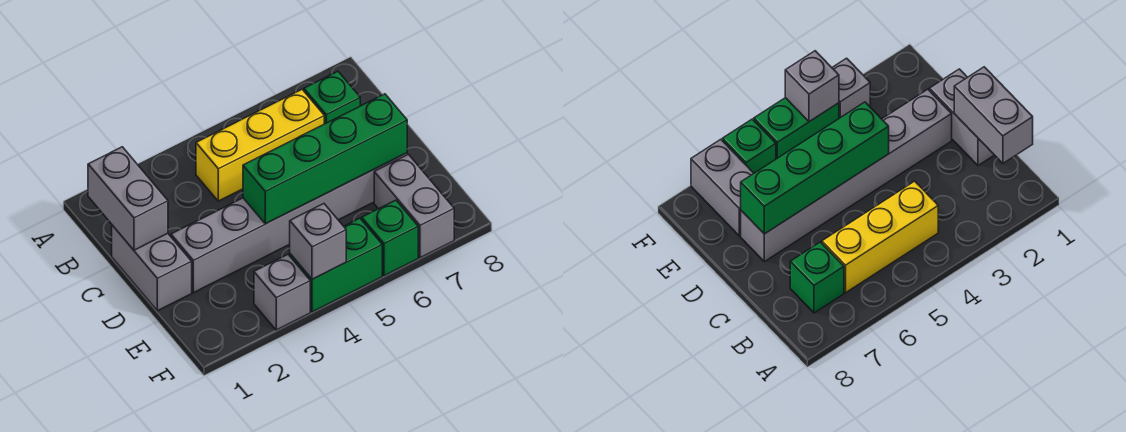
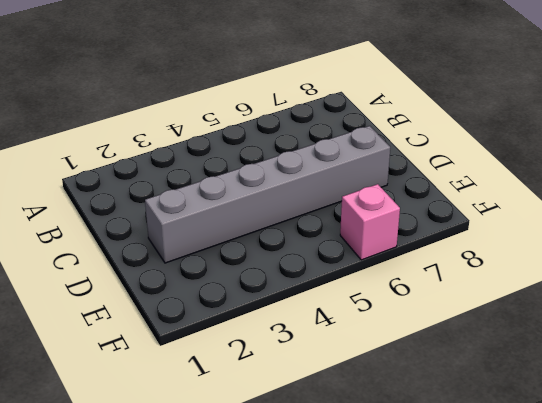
pink 1x1 brick [340,184,400,260] -> green 1x1 brick [362,200,418,276]
none -> yellow 1x3 brick [196,89,324,201]
none -> green 1x1 brick [304,71,360,124]

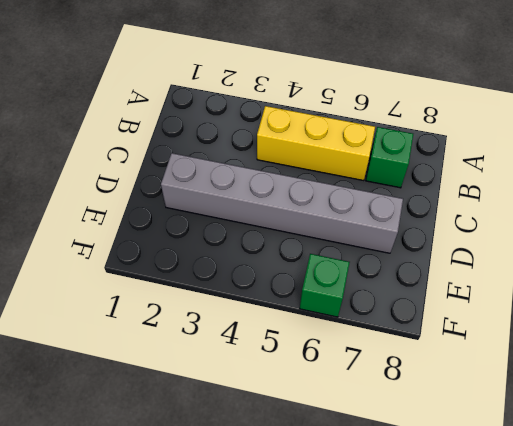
none -> grey 1x2 brick [112,225,192,311]
none -> grey 1x2 brick [374,154,454,258]

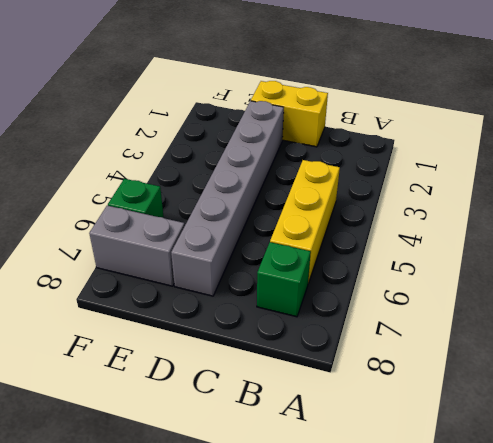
yellow 1x2 brick [251,81,328,147] -> grey 1x2 brick [112,225,192,311]
none -> grey 1x1 brick [254,255,310,330]
none -> green 1x2 brick [290,218,382,312]

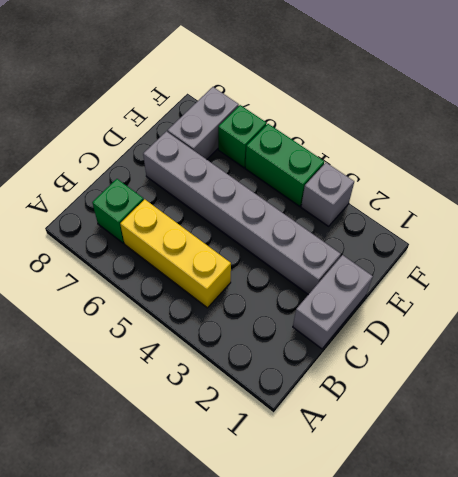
none -> grey 1x2 brick [88,147,168,250]
none -> green 1x4 brick [243,94,407,224]

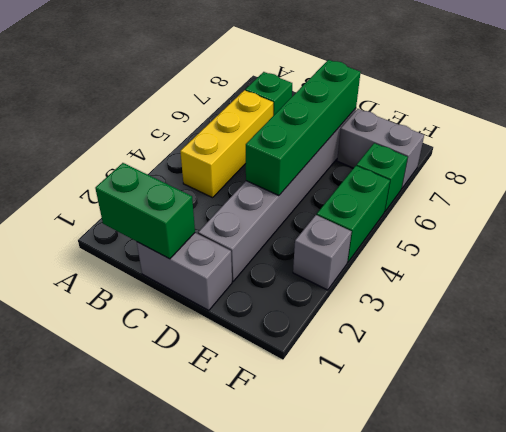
green 1x2 brick [95,163,195,259] -> grey 1x2 brick [88,147,168,250]
none -> grey 1x1 brick [290,204,346,279]

